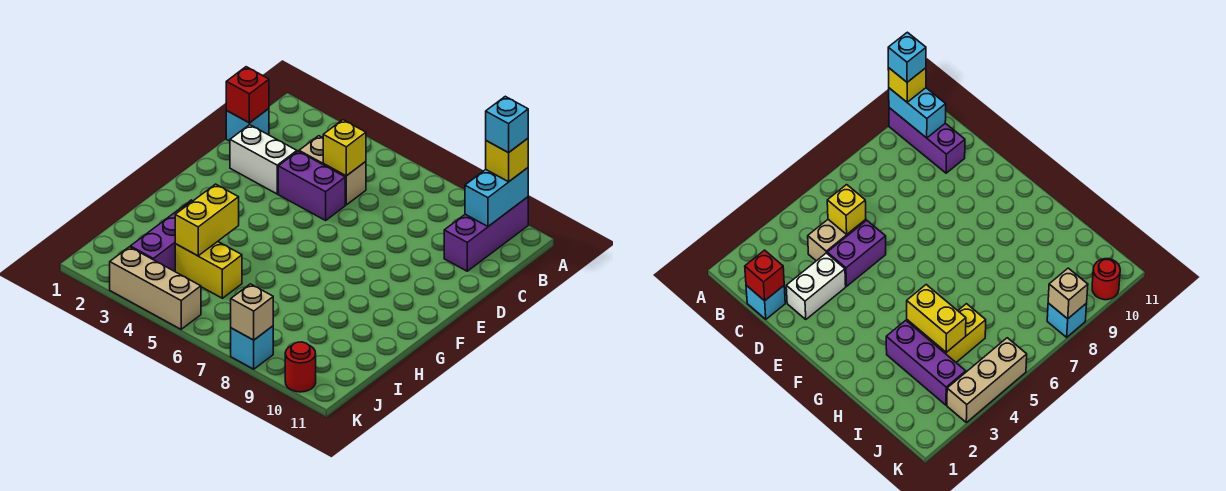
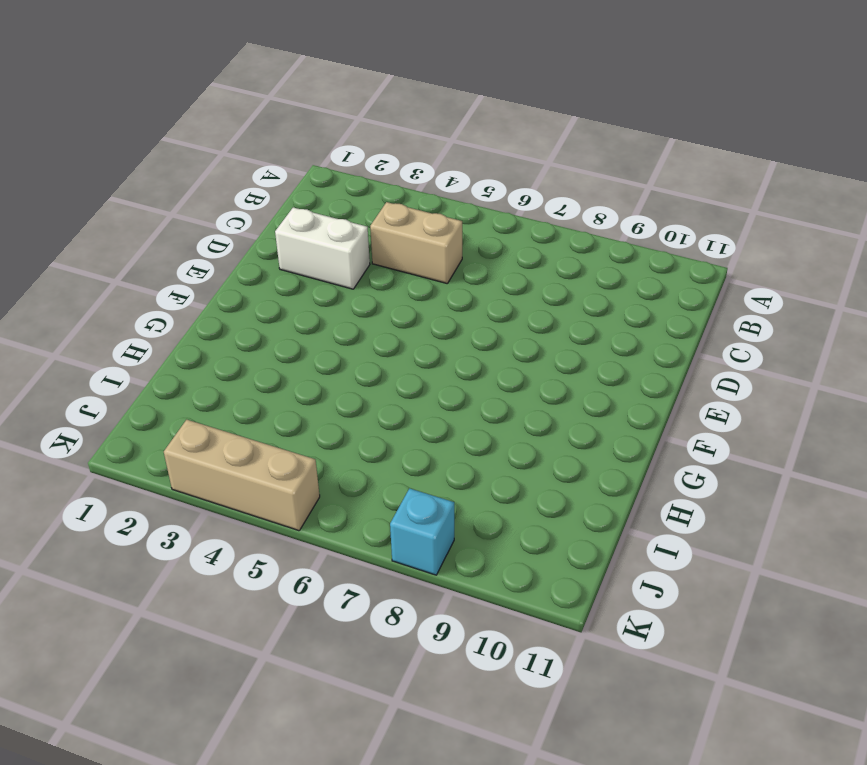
none -> purple 1x3 brick [444,197,528,271]
none -> cyan 1x1 brick [226,109,269,141]
none -> purple 1x2 brick [278,151,345,220]

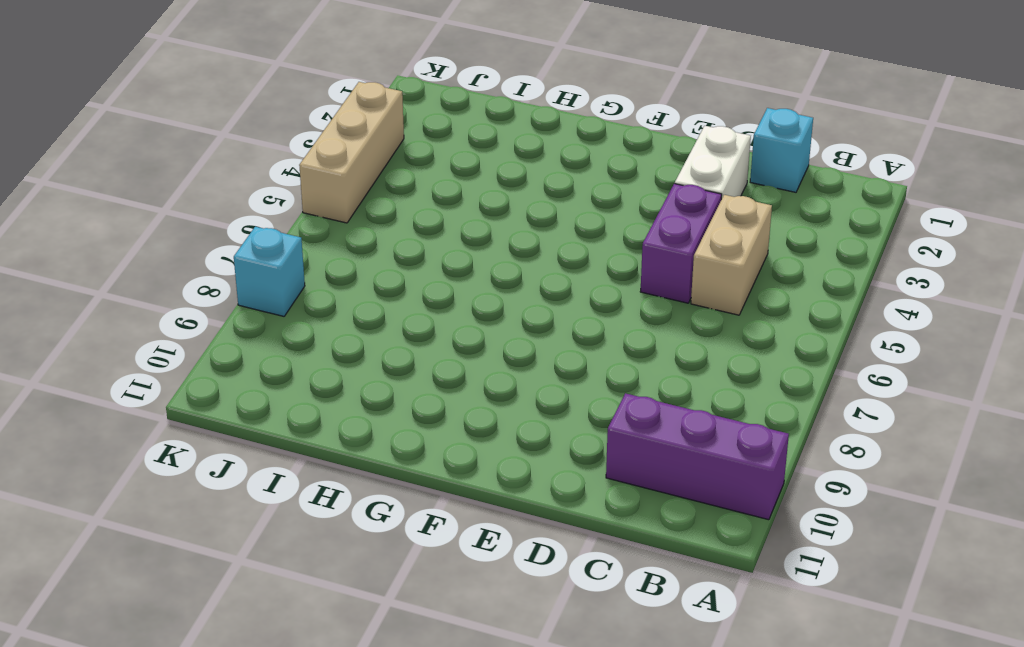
none -> purple 1x3 brick [130,200,192,271]
none -> yellow 1x2 brick [175,242,242,298]
none -> red 1x1 round brick [285,342,316,392]

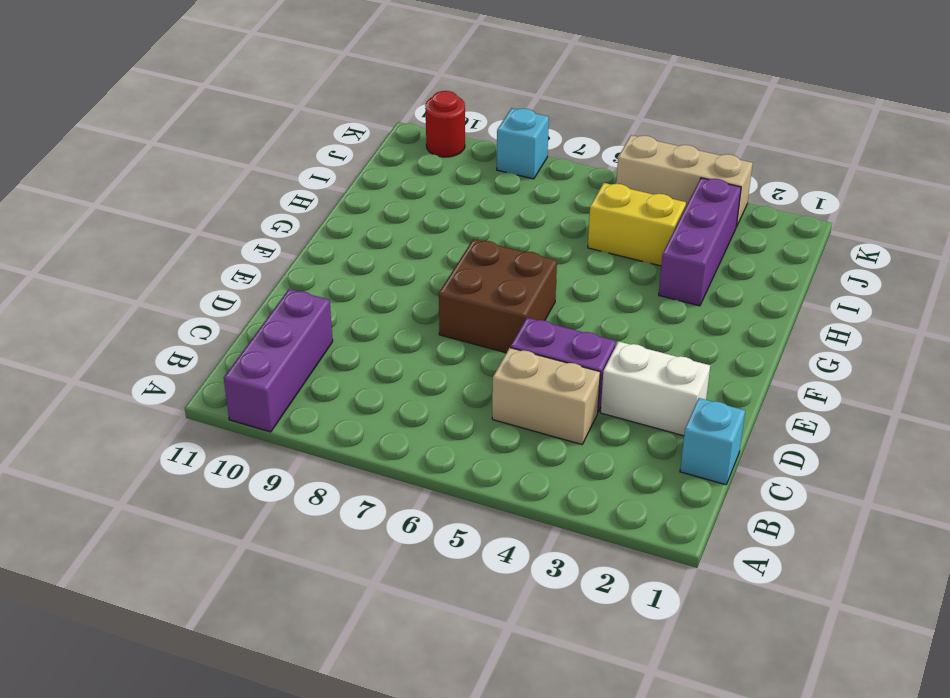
brown 2x2 brick [439,239,557,353] -> none
none -> cyan 1x2 brick [465,168,528,226]
none -> red 1x1 brick [226,67,269,123]
none -> yellow 1x1 brick [323,120,366,176]

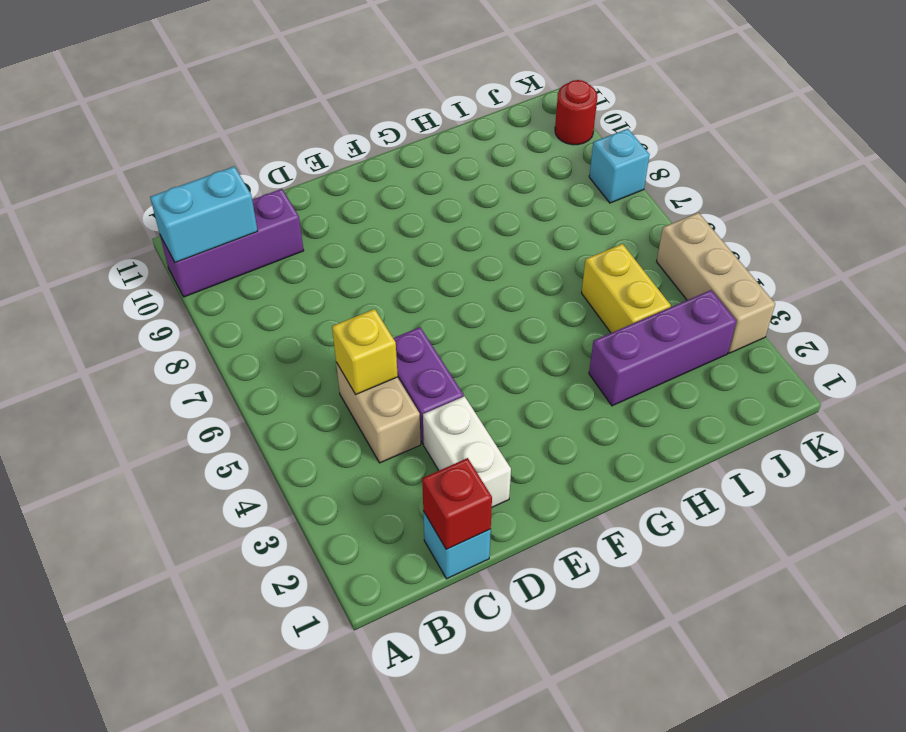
none -> yellow 1x2 brick [175,184,239,256]
none -> tan 1x1 brick [231,284,273,340]
none -> yellow 1x1 brick [486,139,528,182]

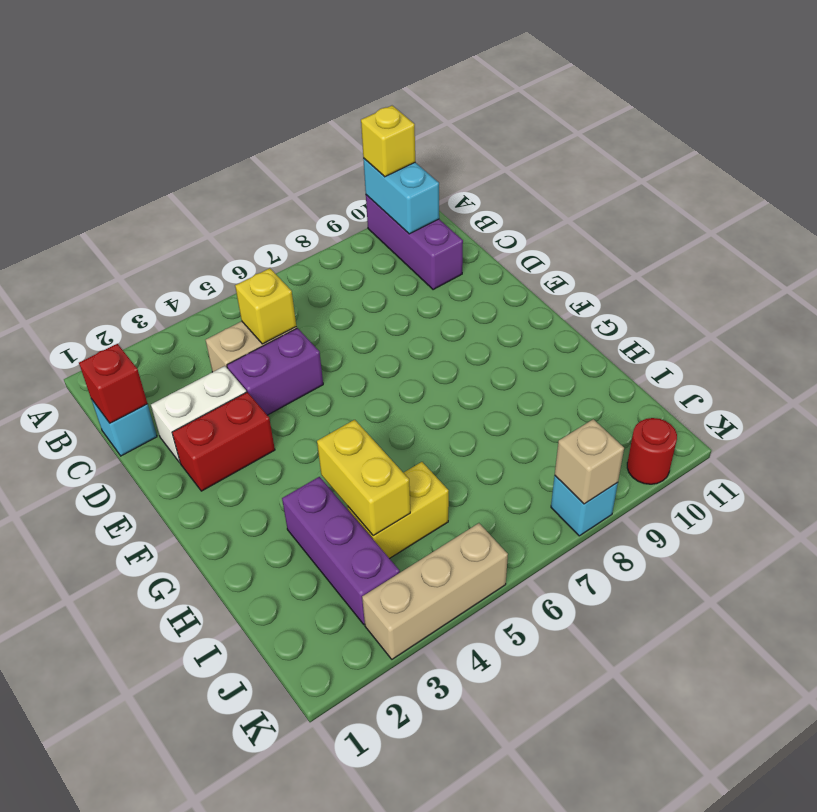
red 1x2 brick [172,392,275,491] -> none
none -> cyan 1x1 brick [486,96,528,153]

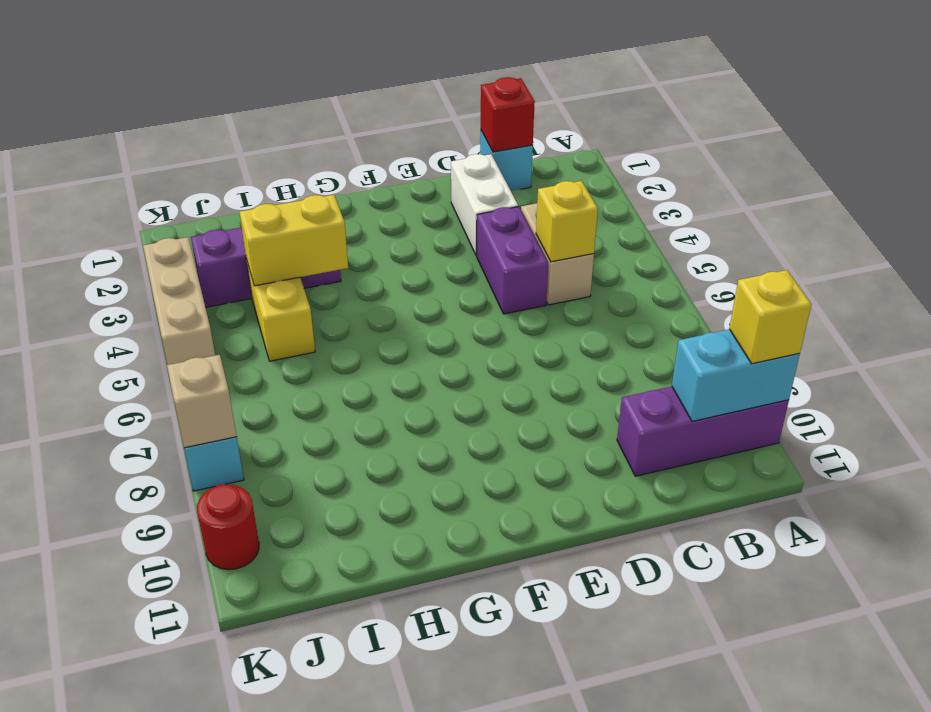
none -> cyan 1x1 brick [486,96,528,153]

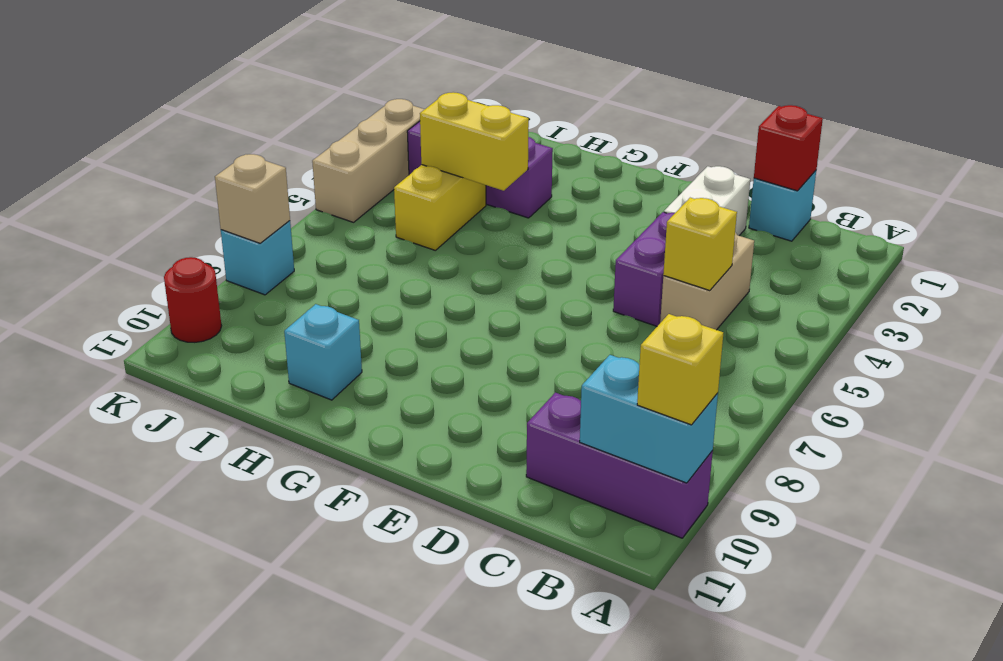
cyan 1x1 brick [284,304,362,400] -> cyan 1x1 brick moved to [486,96,528,153]

